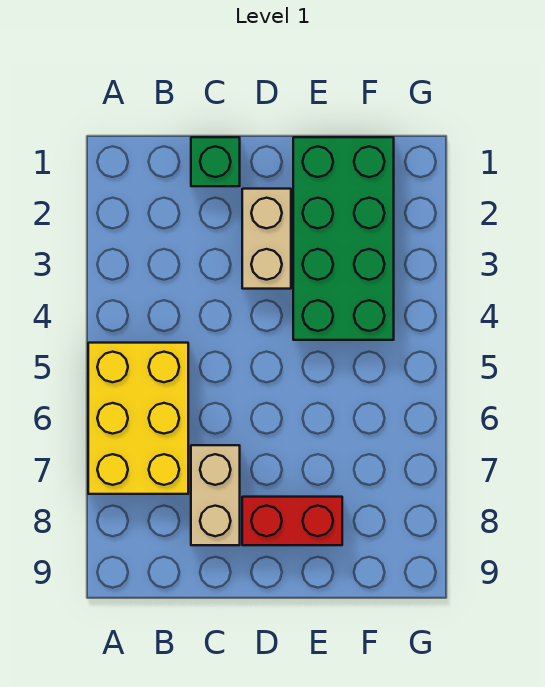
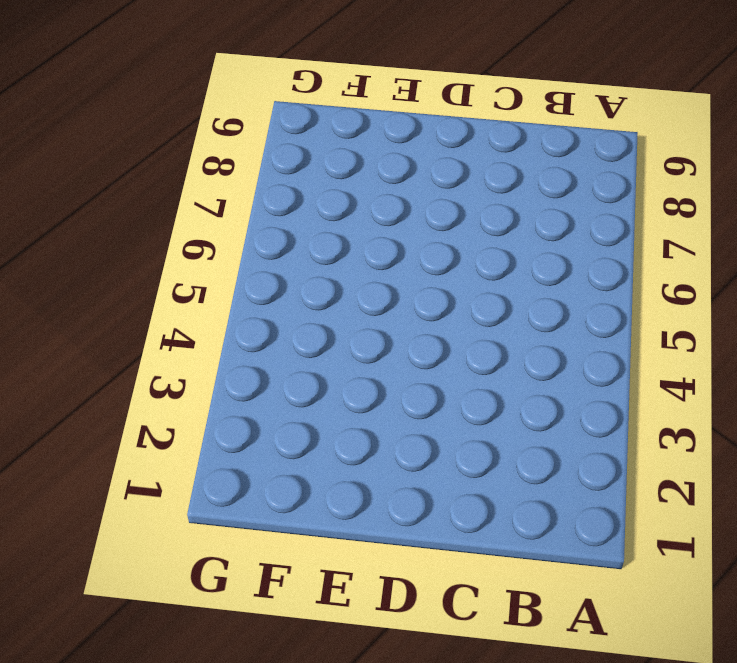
none -> yellow 2x3 brick [88,343,188,494]
none -> green 1x1 brick [191,137,240,186]

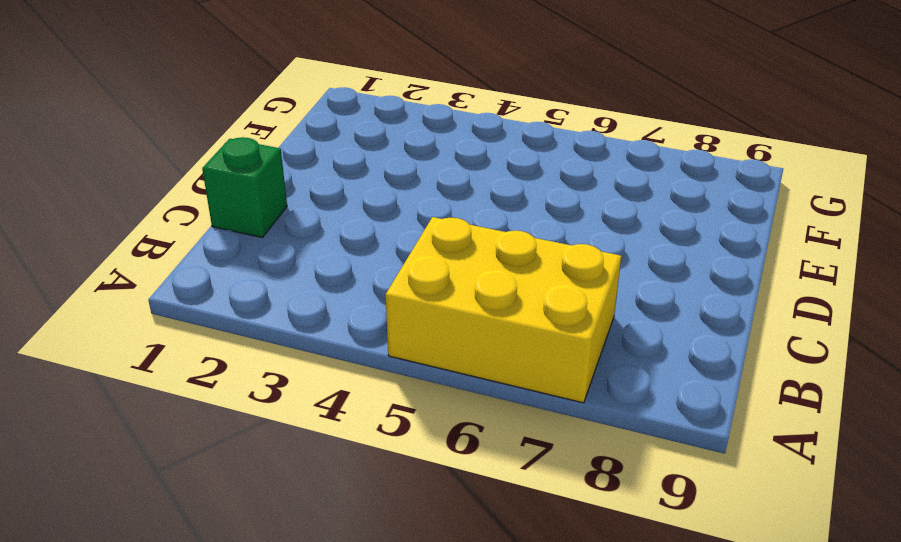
none -> tan 1x2 brick [191,445,240,545]
none -> tan 1x2 brick [242,189,291,289]

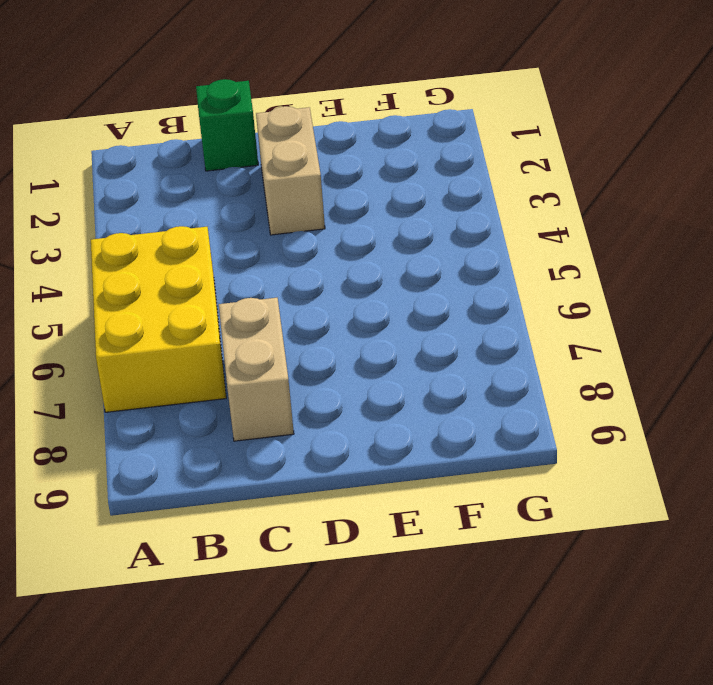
none -> red 1x2 brick [242,497,342,545]
none -> green 2x4 brick [293,137,394,340]

